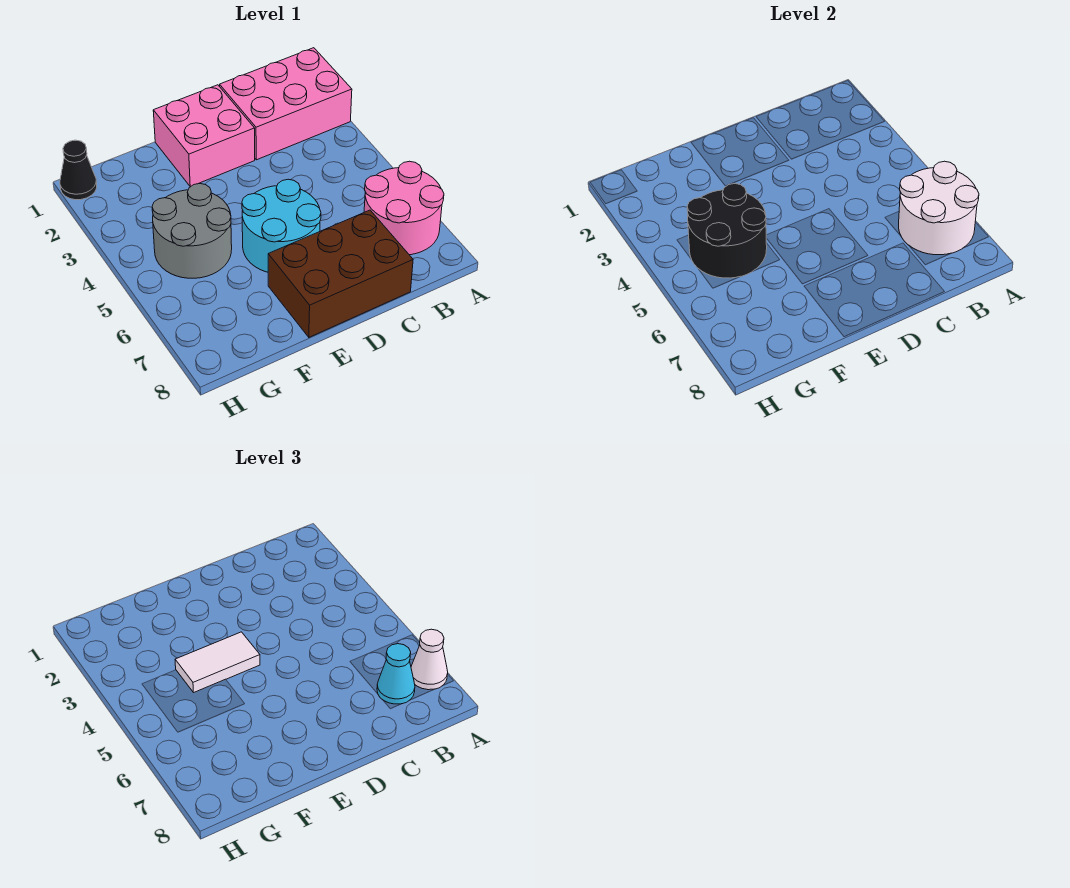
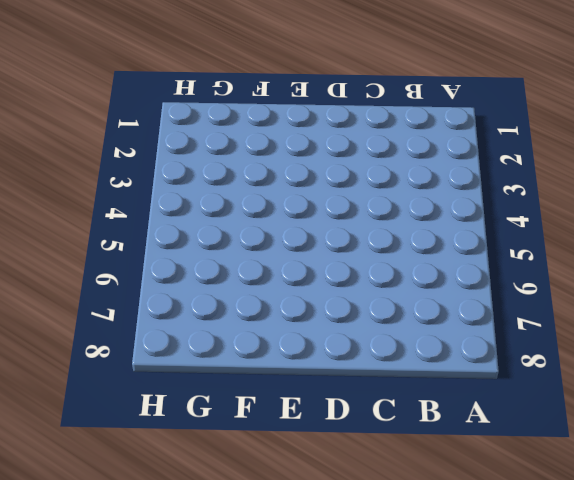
none -> pink 2x3 brick [220,48,352,160]
none -> pink 2x2 round brick [364,161,444,255]
none -> brown 2x3 brick [268,210,413,337]

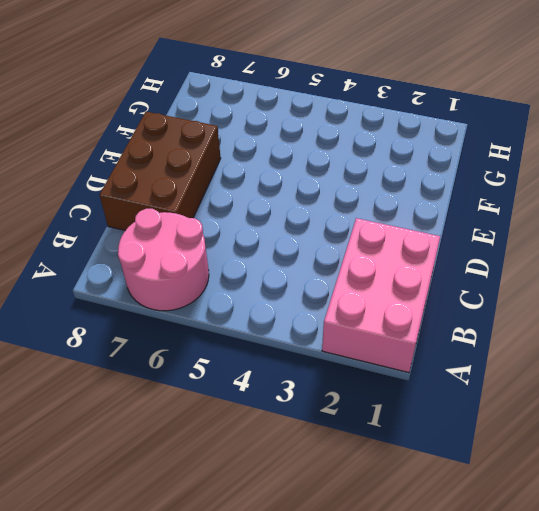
none -> pink 2x2 brick [153,85,255,187]
none -> cyan 2x2 round brick [242,179,321,272]
none -> grey 2x2 round brick [152,184,232,278]

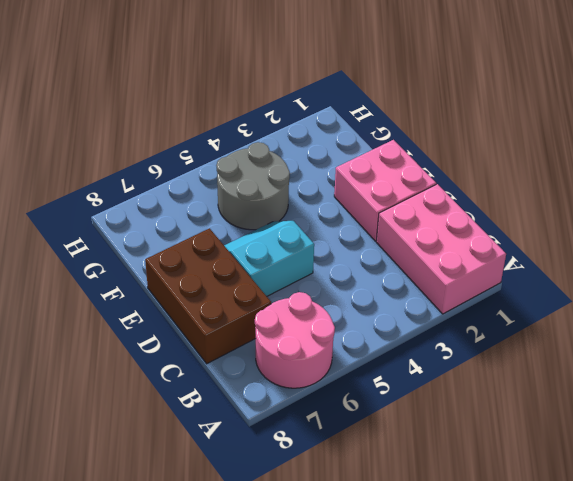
cyan 2x2 slope [224,221,314,296] -> cyan 2x2 round brick [242,179,321,272]
none -> black 1x1 cone [60,140,97,200]
none -> white 2x2 round brick [899,161,979,255]
none -> black 2x2 round brick [687,184,767,278]

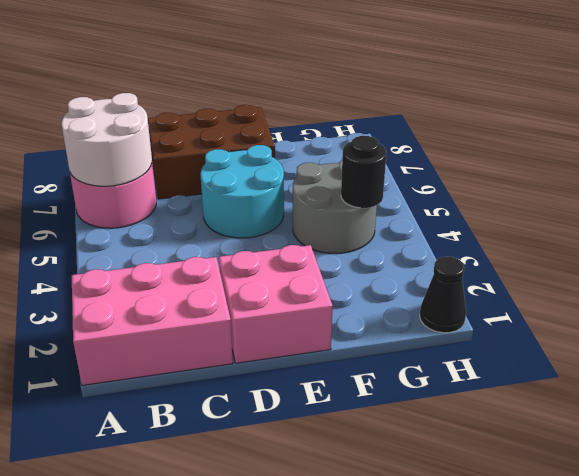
black 1x1 round brick [341,136,386,208] -> black 2x2 round brick [687,184,767,278]
none -> white 1x1 cone [411,629,448,690]
none -> cyan 1x1 cone [377,644,415,704]
none -> white 1x2 tile [175,632,260,693]

